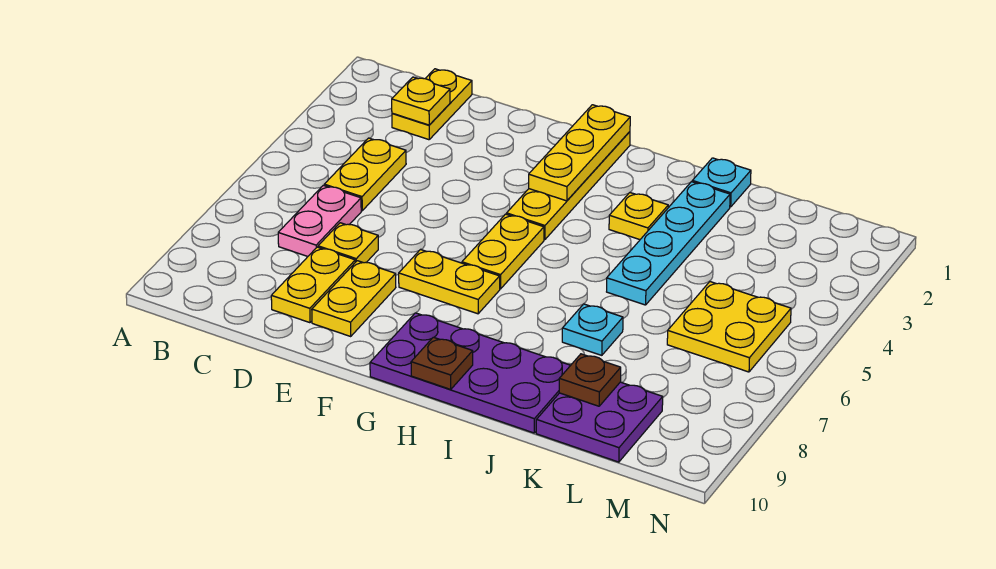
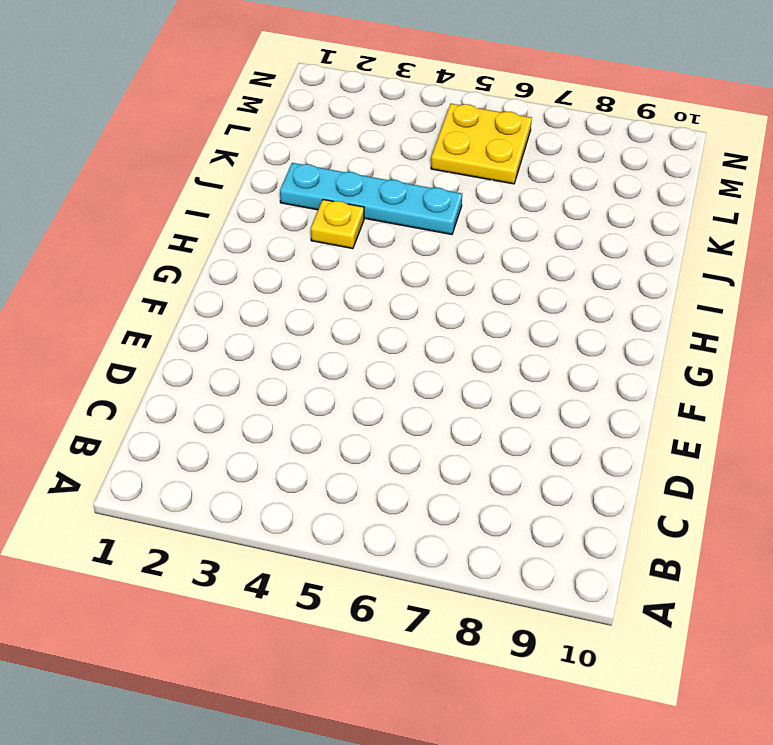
none -> yellow 1x2 plate [392,69,472,140]
none -> yellow 1x2 plate [324,138,406,211]
none -> pink 1x2 plate [278,185,361,256]

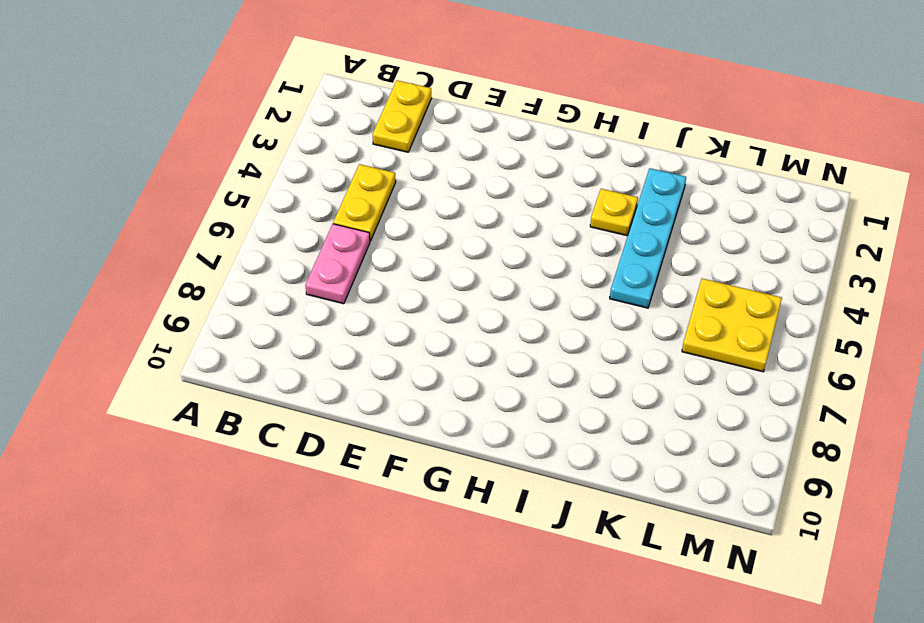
none -> yellow 1x1 plate [318,223,378,263]
none -> yellow 1x2 plate [271,247,355,323]
none -> yellow 1x2 plate [312,261,396,336]

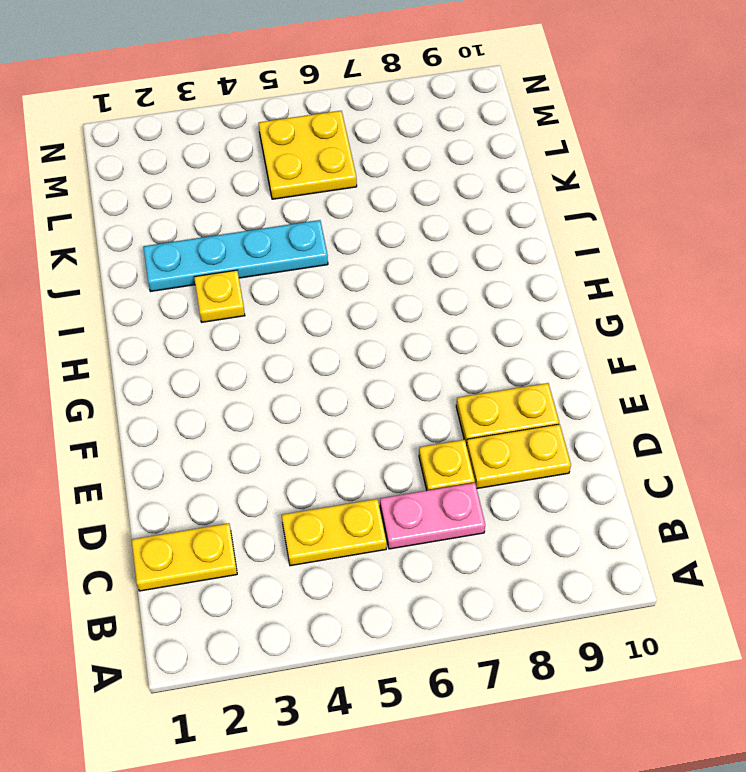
none -> yellow 1x2 plate [399,250,500,314]
none -> yellow 1x4 plate [507,132,630,240]
none -> yellow 1x2 plate [462,214,544,289]

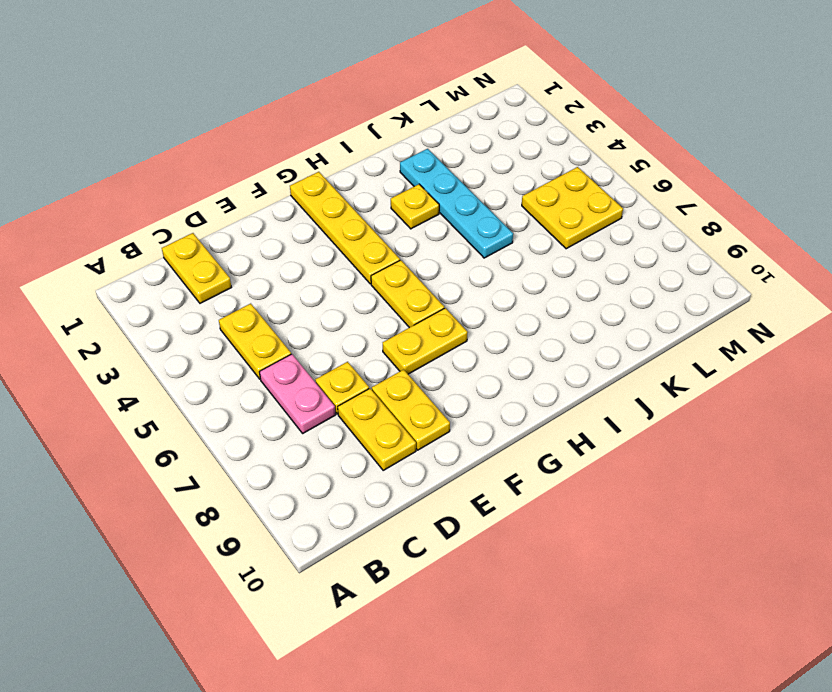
none -> purple 2x4 plate [370,313,571,433]
none -> cyan 1x1 plate [692,158,751,207]
none -> cyan 1x1 plate [562,304,623,355]

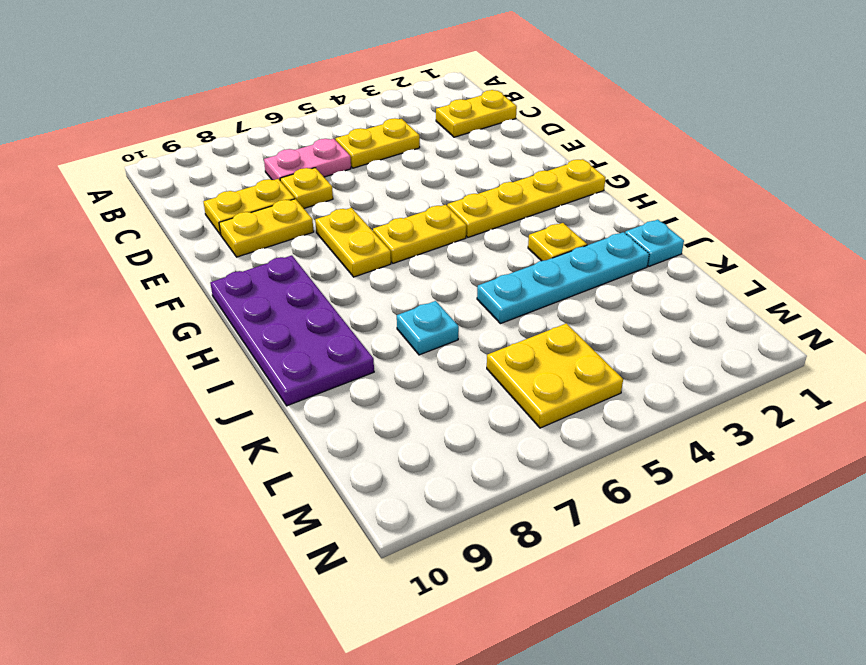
none -> purple 2x2 plate [536,382,663,462]
none -> yellow 1x1 plate [392,77,450,125]
none -> yellow 1x3 plate [529,105,630,201]

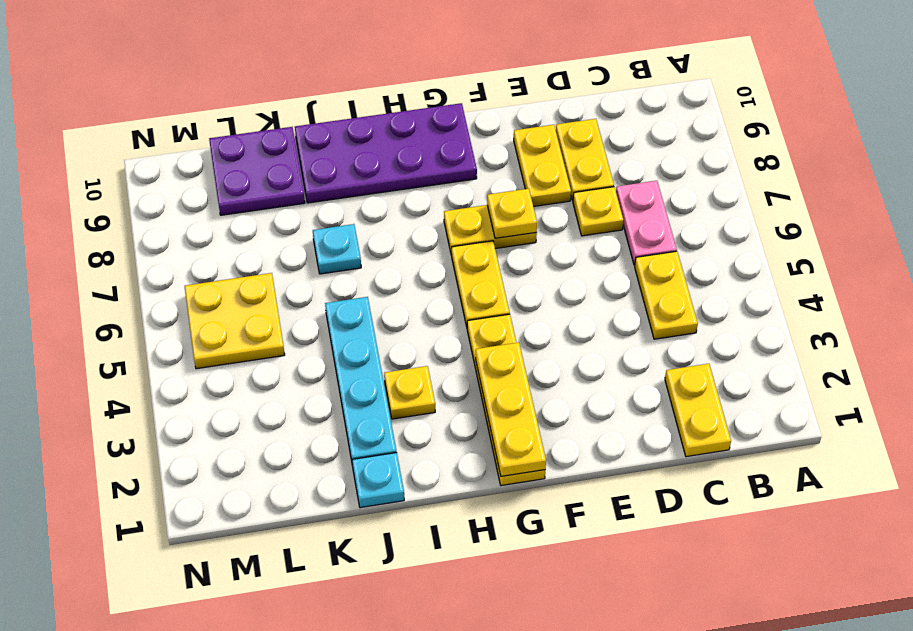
yellow 1x1 plate [487,189,537,238] -> yellow 1x1 plate moved to [392,77,450,125]
none -> brown 1x1 plate [411,337,473,389]
none -> brown 1x1 plate [559,354,621,406]

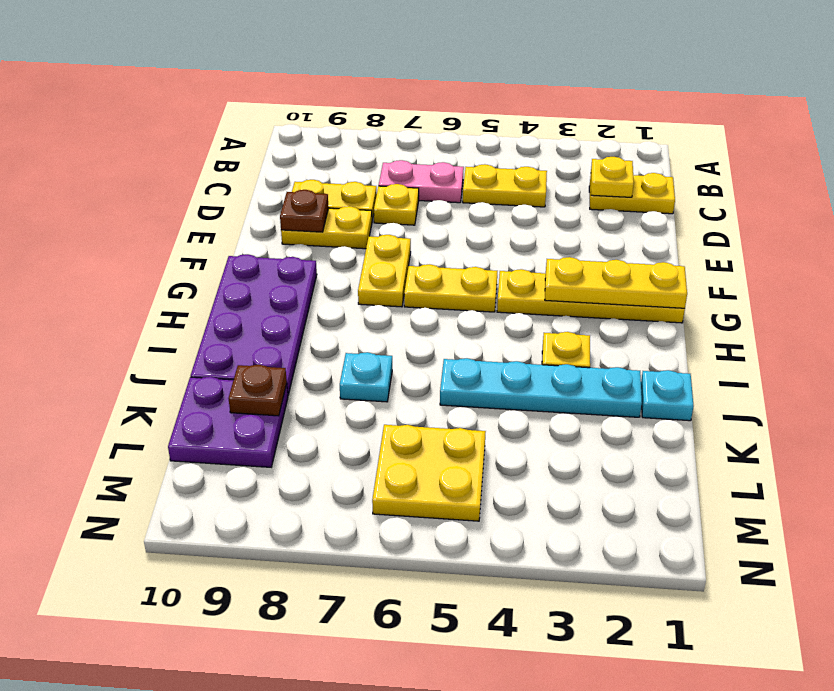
brown 1x1 plate [280,190,328,232] -> brown 1x1 plate moved to [411,337,473,389]

